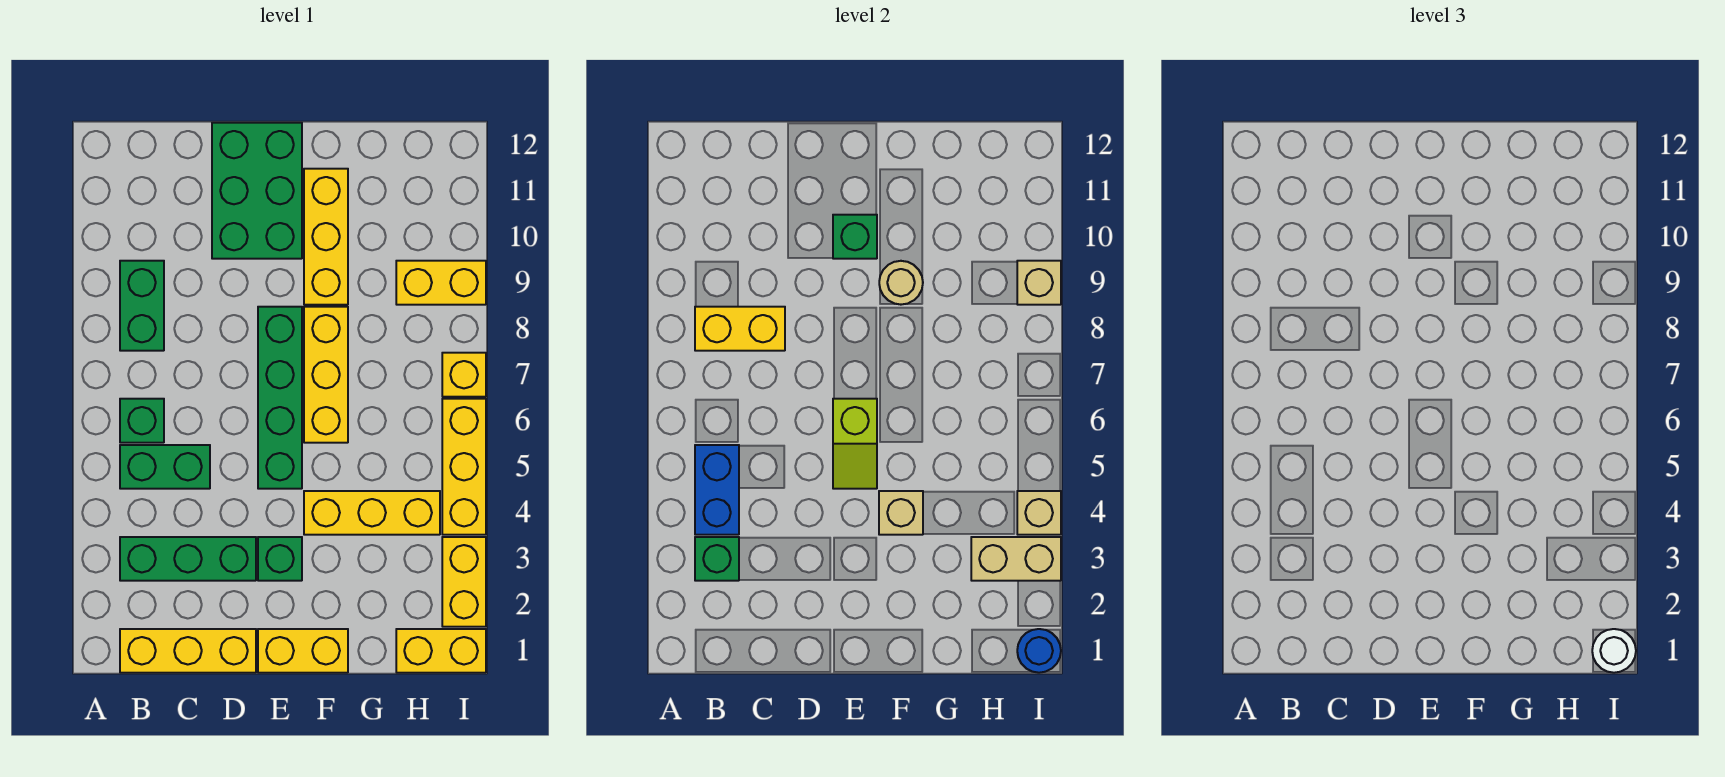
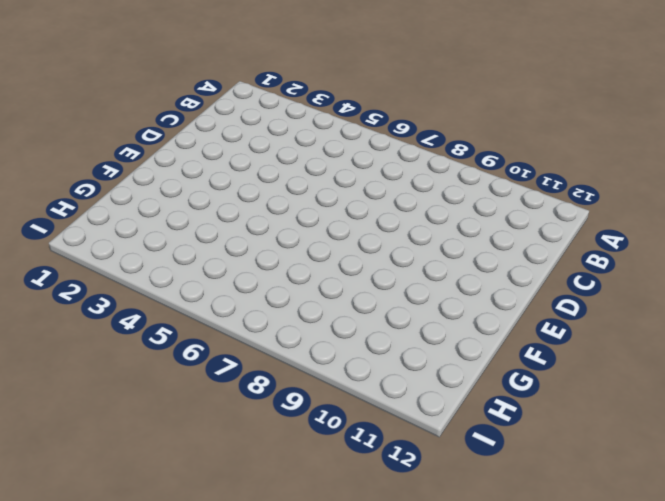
none -> yellow 1x3 brick [120,629,256,673]
none -> green 1x3 brick [120,537,256,581]
none -> green 1x2 brick [120,445,210,489]

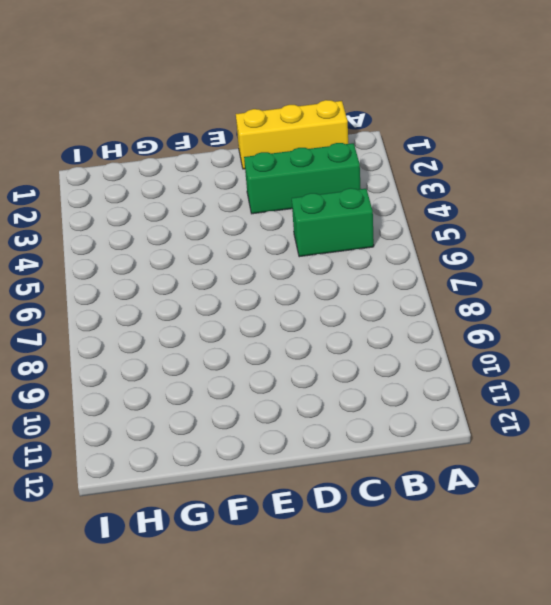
none -> green 1x1 brick [120,399,164,443]
none -> green 1x2 brick [120,261,164,351]
none -> green 2x3 brick [212,123,302,259]

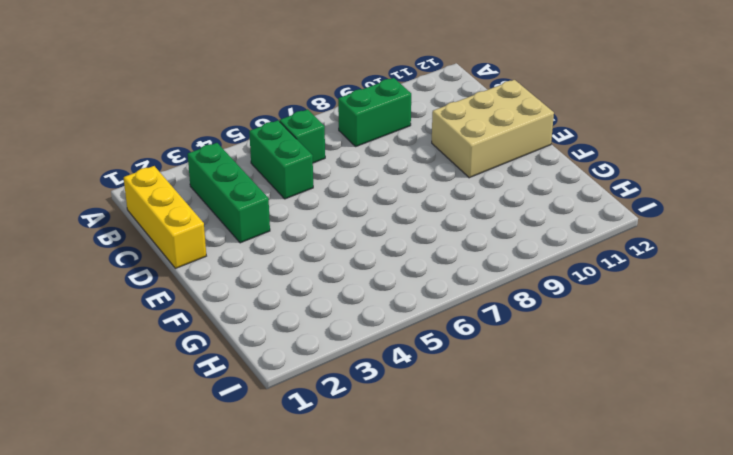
tan 2x3 brick [432,80,554,178] -> green 2x3 brick [212,123,302,259]
none -> yellow 1x2 brick [258,629,348,673]
none -> green 1x1 brick [258,537,302,581]
none -> green 1x4 brick [258,307,302,489]

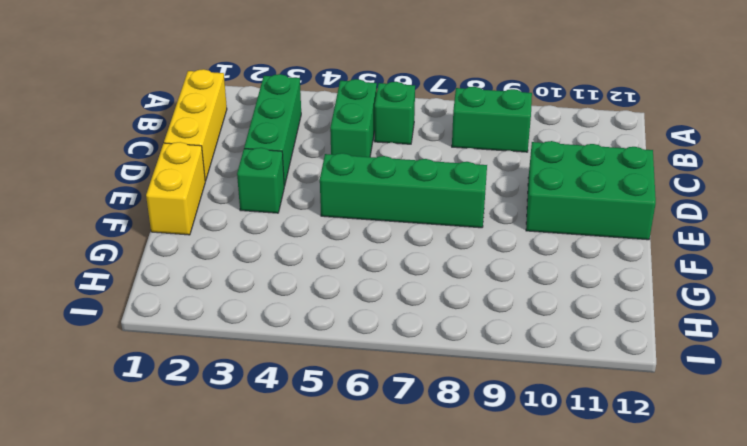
none -> yellow 1x3 brick [304,491,440,535]
none -> yellow 1x3 brick [304,307,348,443]
none -> yellow 1x3 brick [304,169,348,305]

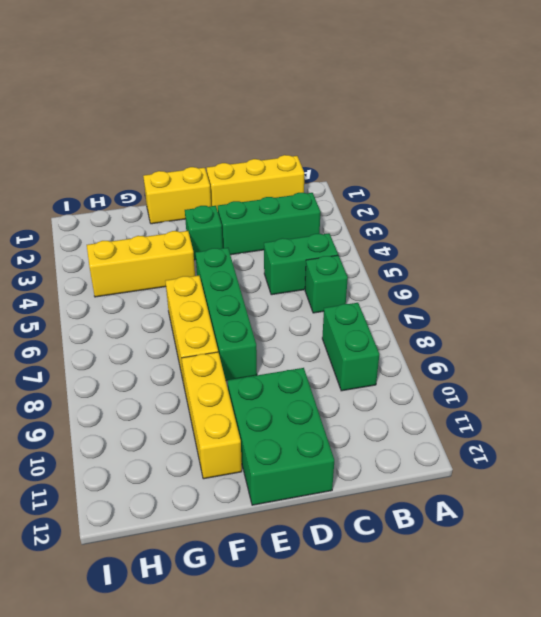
none -> yellow 1x2 brick [396,629,486,673]
none -> yellow 1x2 brick [396,261,486,305]
none -> yellow 1x2 brick [442,537,486,627]

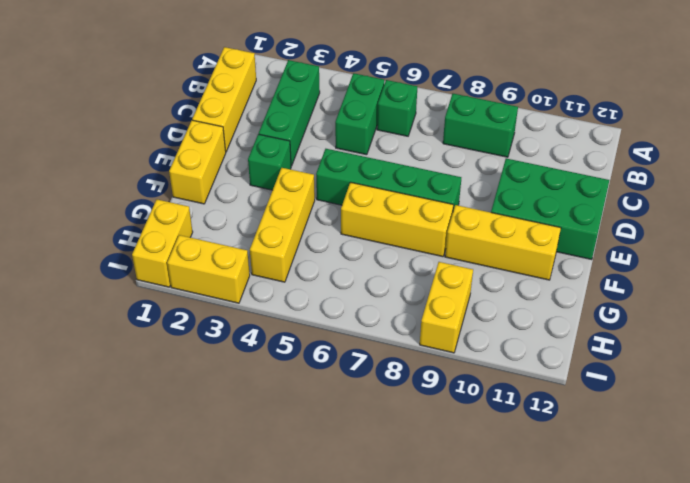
none -> yellow 1x3 brick [442,399,486,535]
none -> yellow 1x1 brick [442,353,486,397]
none -> green 1x1 brick [695,537,739,581]

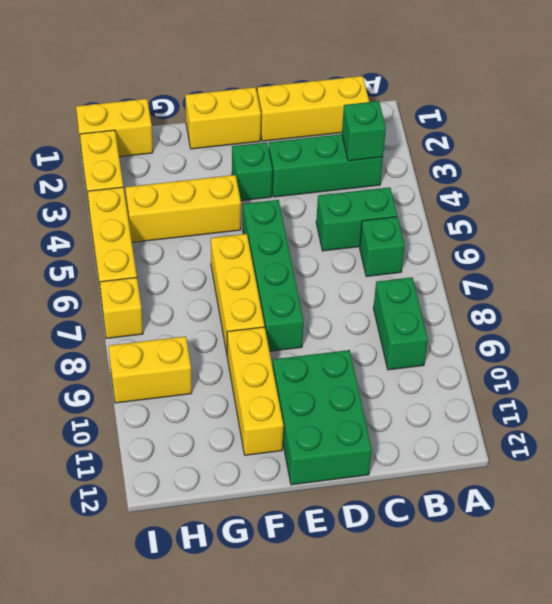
none -> blue 1x2 brick [695,445,739,535]
none -> yellow 1x2 brick [695,307,785,351]
none -> lime 1x2 slope [833,399,877,489]

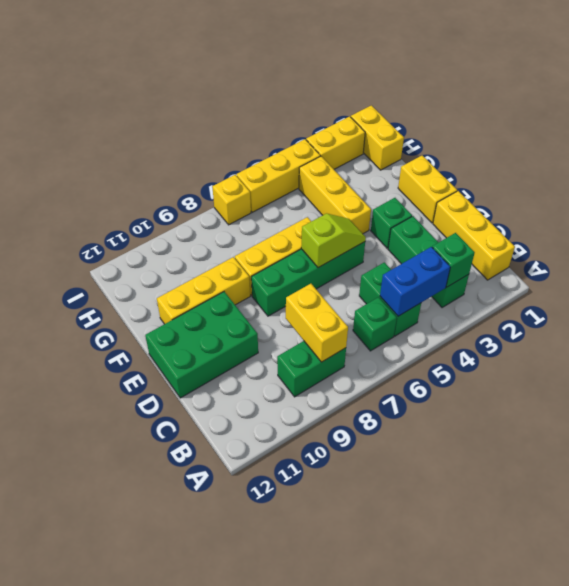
none -> yellow 1x2 brick [396,261,486,305]
none -> green 1x1 brick [833,215,877,259]
none -> tan 1x1 brick [879,491,923,535]

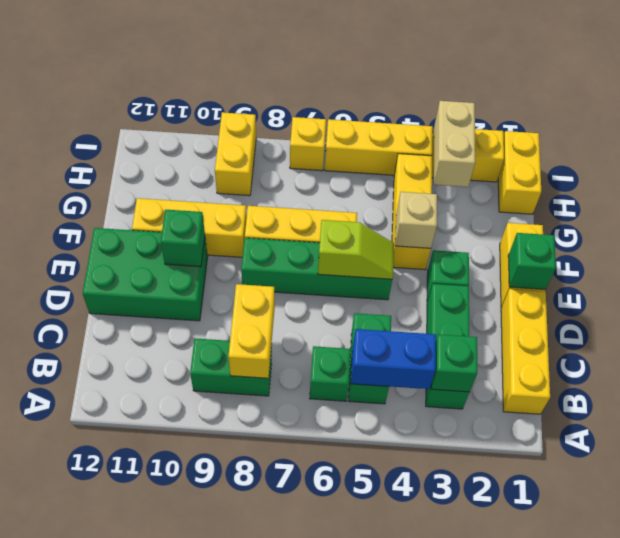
green 1x1 brick [508,233,556,290] -> none
none -> tan 1x1 round brick [879,261,923,305]
none -> blue 1x1 round brick [1017,629,1061,673]
none -> tan 1x1 brick [1017,491,1061,535]

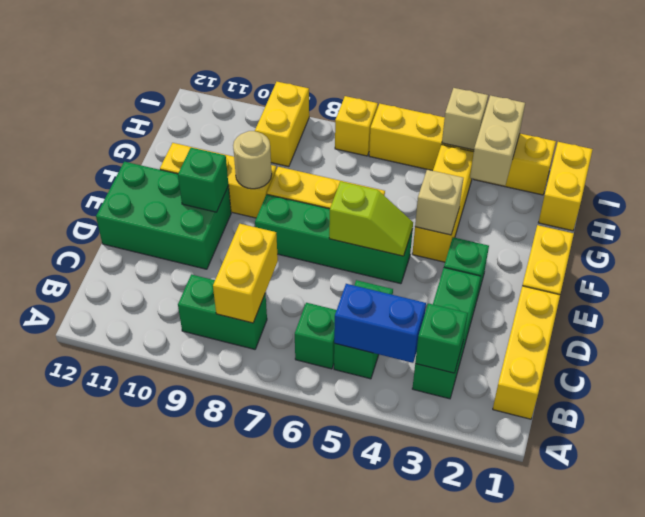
none -> blue 1x1 round brick [1017,629,1061,673]
none -> tan 1x1 brick [1017,261,1061,305]
none -> white 1x1 round brick [1592,629,1636,673]

